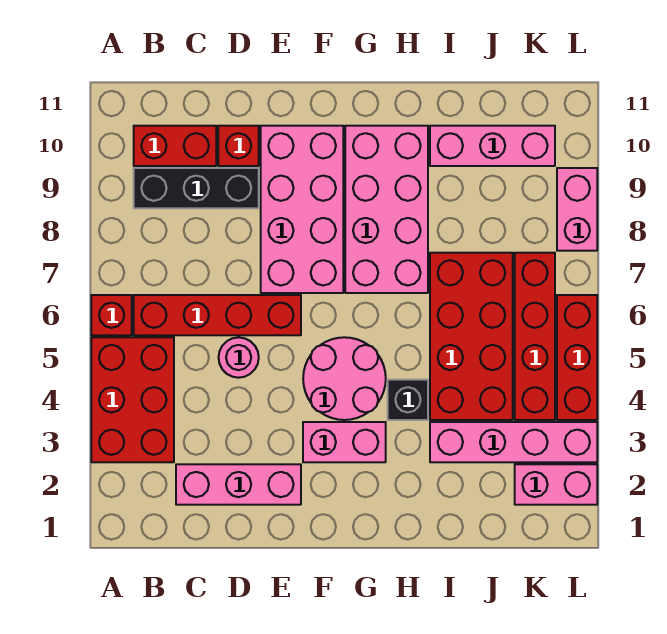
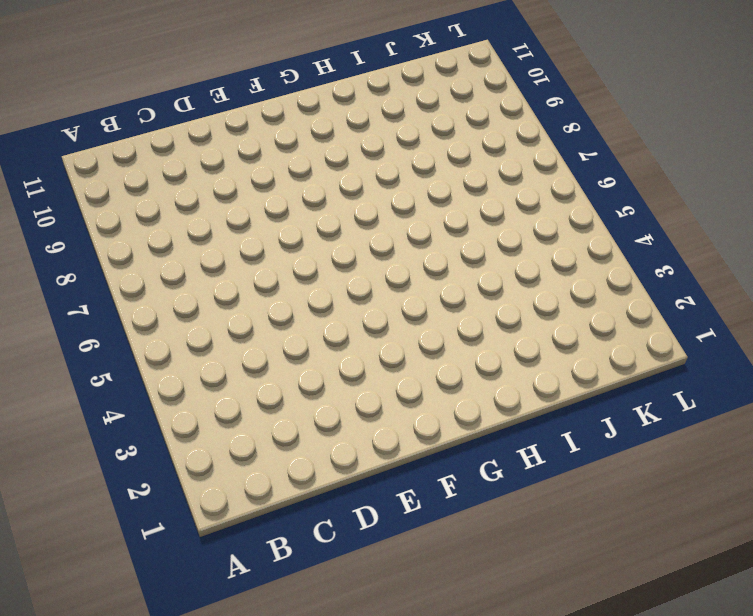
none -> red 2x3 brick [91,337,174,462]
none -> red 1x1 brick [91,295,132,335]
none -> red 1x4 brick [134,295,301,335]

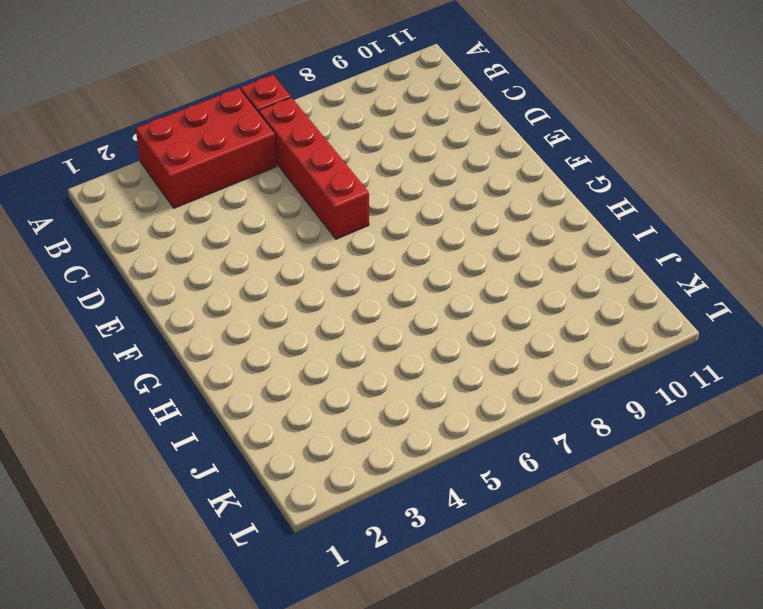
none -> black 1x3 brick [134,168,259,208]
none -> red 1x2 brick [134,126,216,166]
none -> pink 1x3 brick [176,464,301,505]

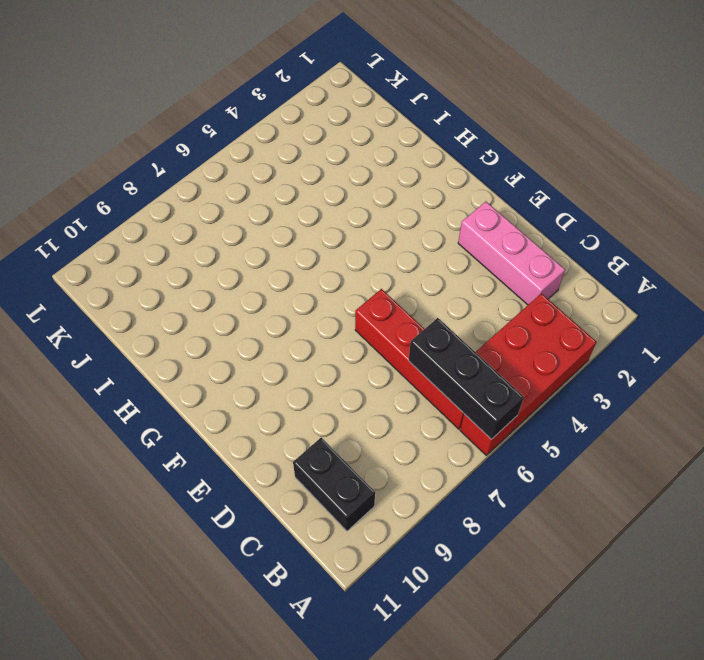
black 1x3 brick [409,318,524,439] -> black 1x3 brick moved to [134,168,259,208]
black 1x2 brick [293,437,375,531] -> red 1x2 brick [134,126,216,166]
none -> pink 1x1 round brick [219,337,259,378]
none -> red 1x1 brick [218,126,259,166]
none -> pink 2x4 brick [261,126,343,293]

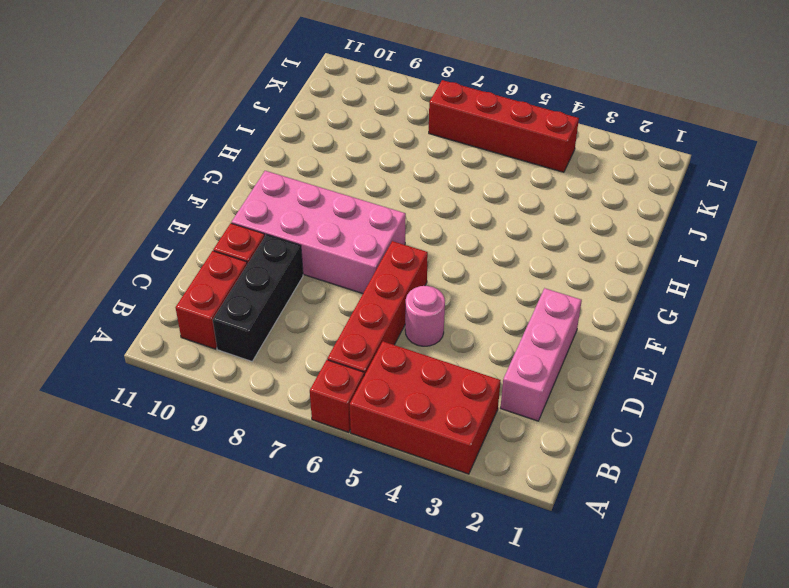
none -> pink 1x2 brick [303,422,386,462]
none -> pink 2x2 round brick [303,337,386,420]
none -> pink 2x4 brick [345,126,428,293]

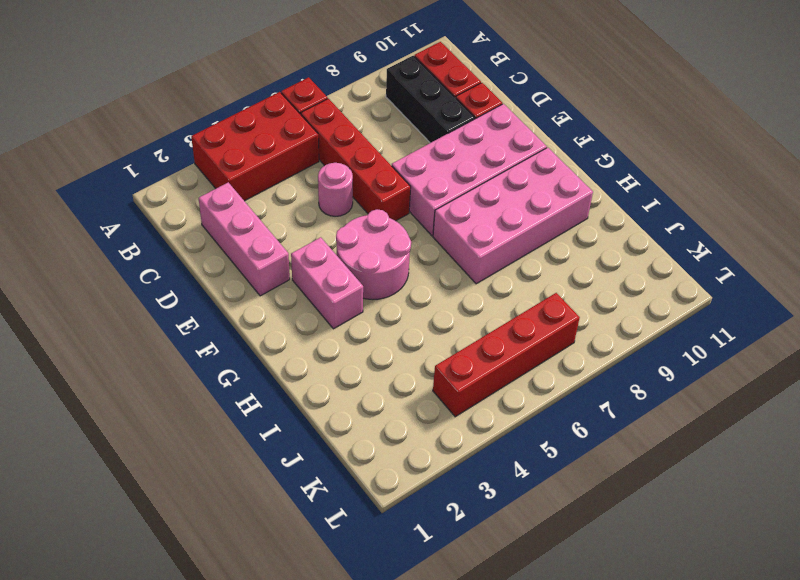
none -> black 1x1 brick [388,380,428,420]
none -> pink 1x4 brick [430,422,597,462]
none -> red 2x4 brick [430,253,513,420]

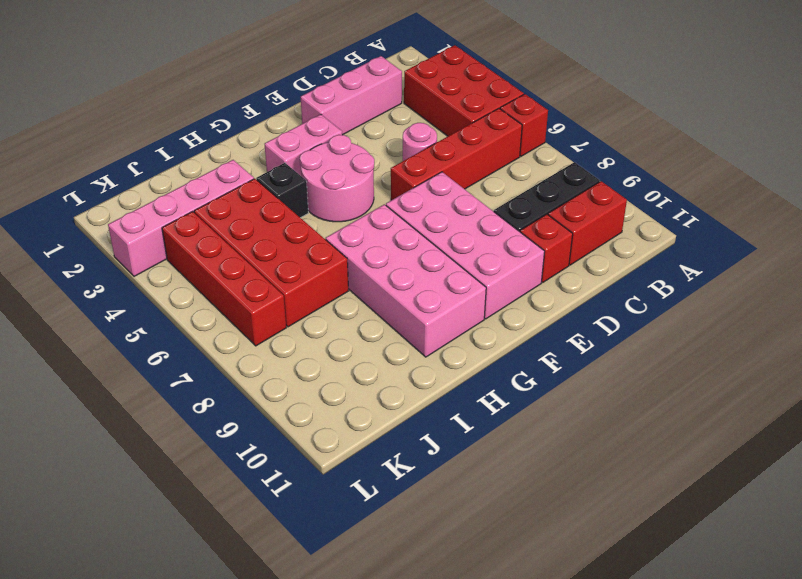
none -> pink 1x3 brick [430,126,555,166]
none -> pink 1x2 brick [515,464,597,505]
none -> red 1x3 brick [557,295,597,420]

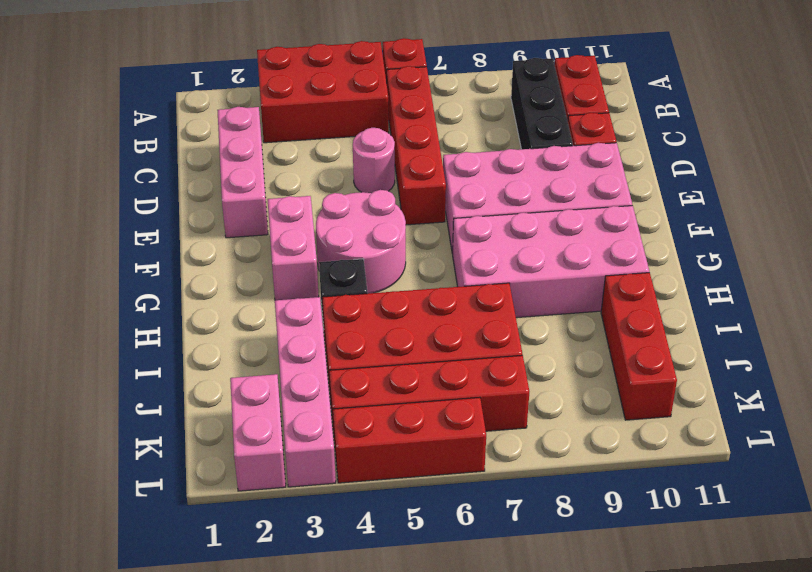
red 1x3 brick [601,273,677,420] -> pink 1x3 brick [430,126,555,166]
none -> pink 1x2 brick [557,168,597,251]

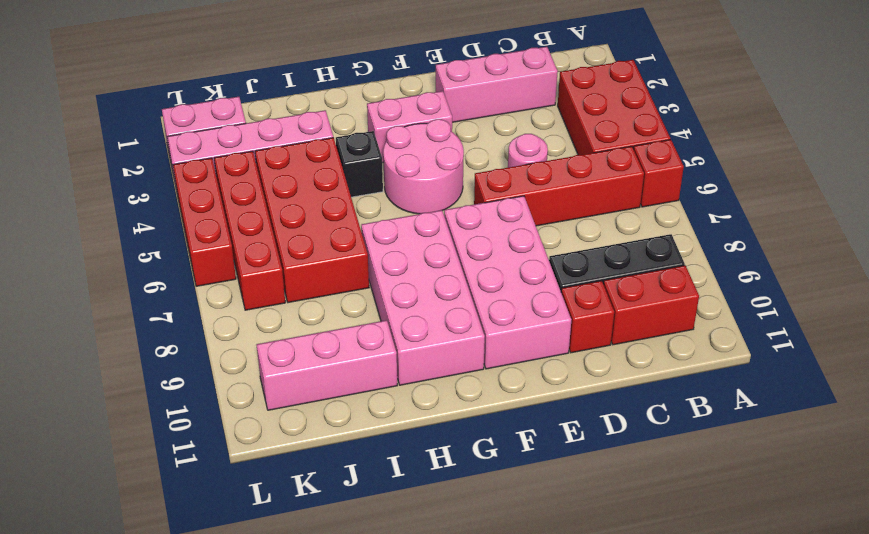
none -> pink 1x2 brick [557,168,597,251]

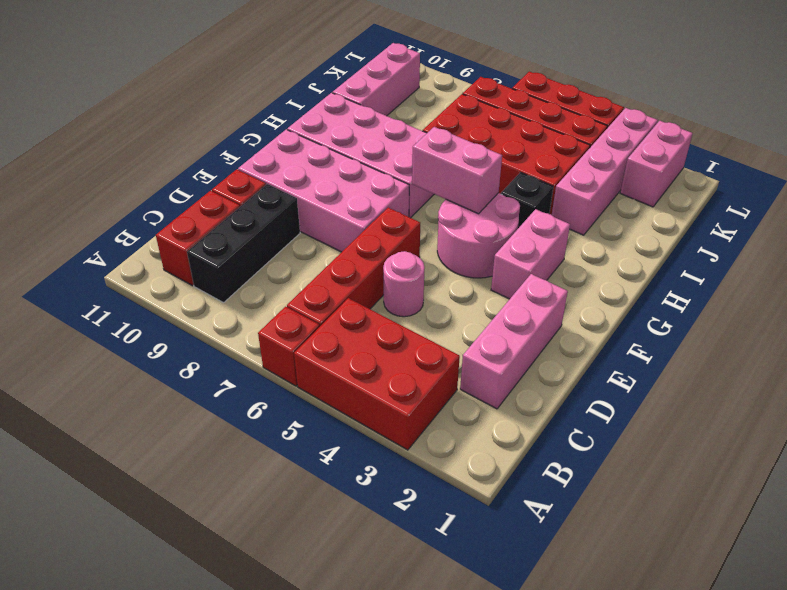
pink 1x2 brick [412,127,502,214] -> pink 1x2 brick moved to [557,168,597,251]

